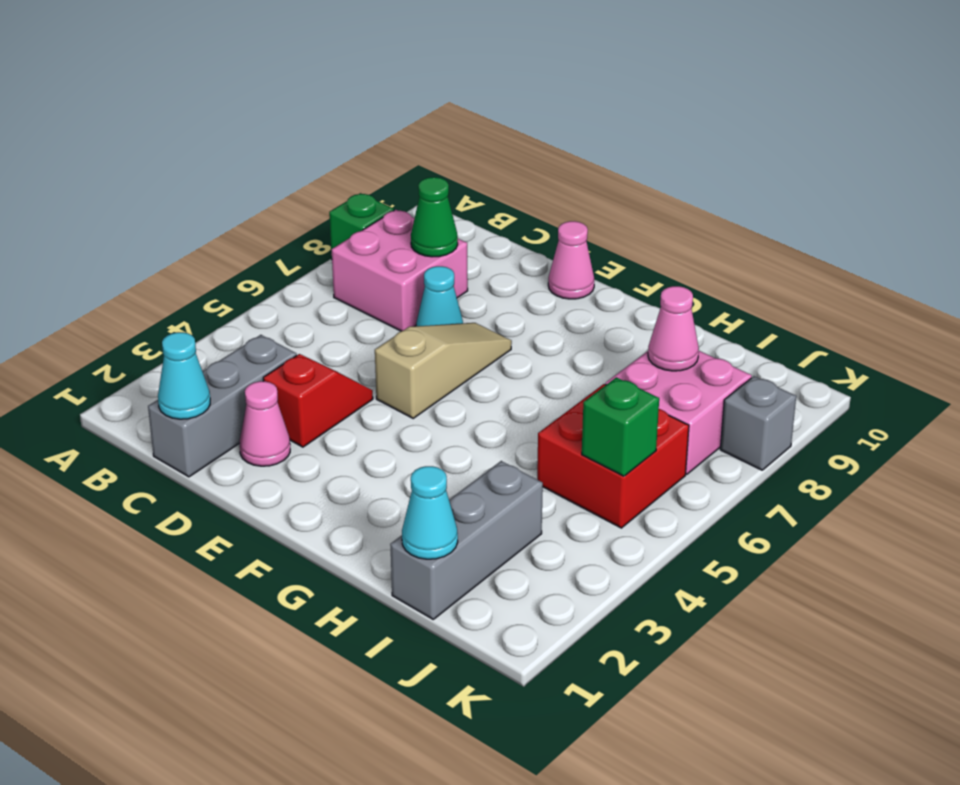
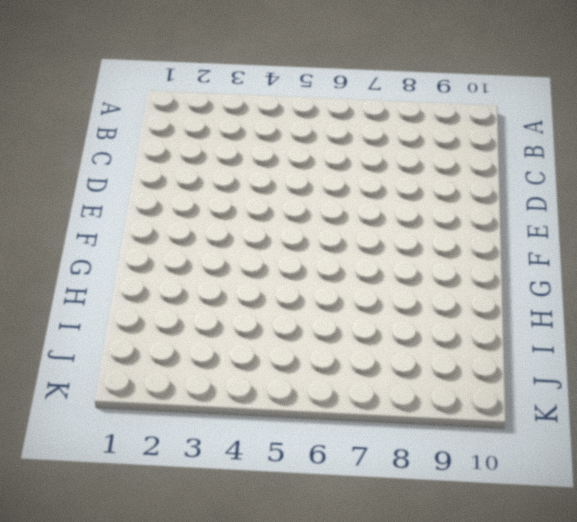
none -> green 1x1 brick [329,193,394,258]
none -> pink 2x2 brick [332,210,468,331]
none -> grey 1x3 brick [148,335,297,477]

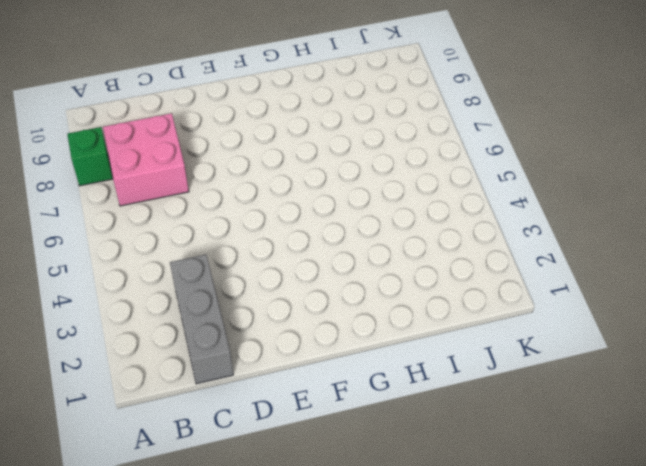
none -> pink 1x1 cone [240,381,290,466]
none -> red 1x2 slope [263,354,373,447]
none -> cyan 1x1 cone [416,266,463,326]

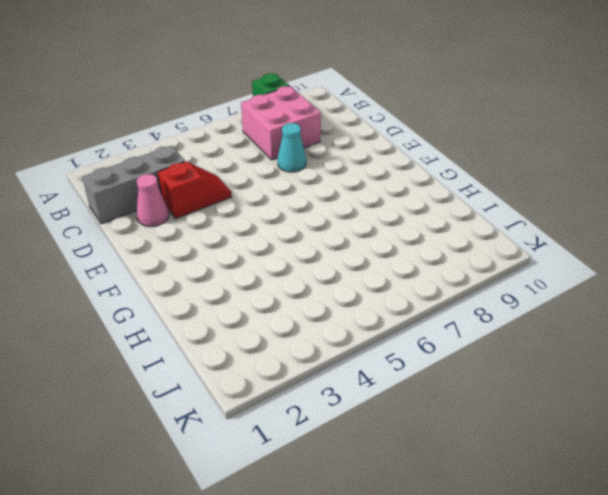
none -> tan 1x3 slope [375,323,512,418]
none -> pink 1x1 cone [548,221,594,299]
none -> grey 1x3 brick [390,461,543,619]

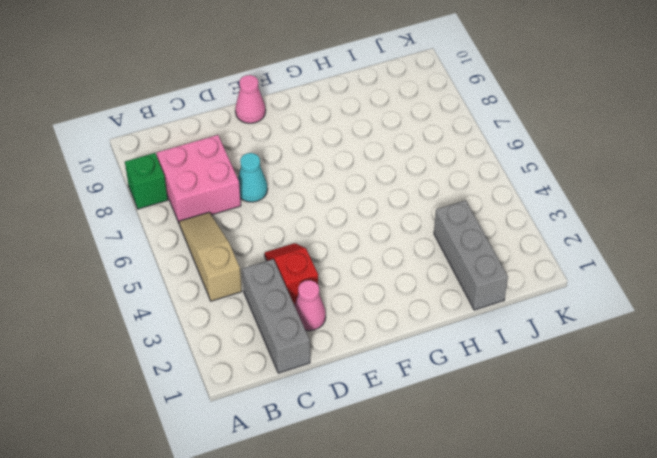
tan 1x3 slope [179,212,242,301] -> tan 1x3 slope moved to [375,323,512,418]
none -> red 2x2 brick [537,384,689,528]
none -> pink 2x2 brick [605,351,752,474]
none -> grey 1x1 brick [720,376,796,470]

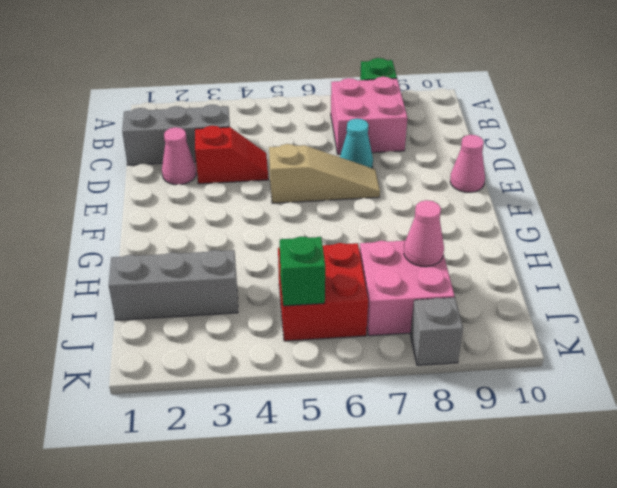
none -> cyan 1x1 cone [158,332,210,419]
none -> green 1x1 cone [411,177,458,257]
none -> cyan 1x1 cone [402,466,458,559]

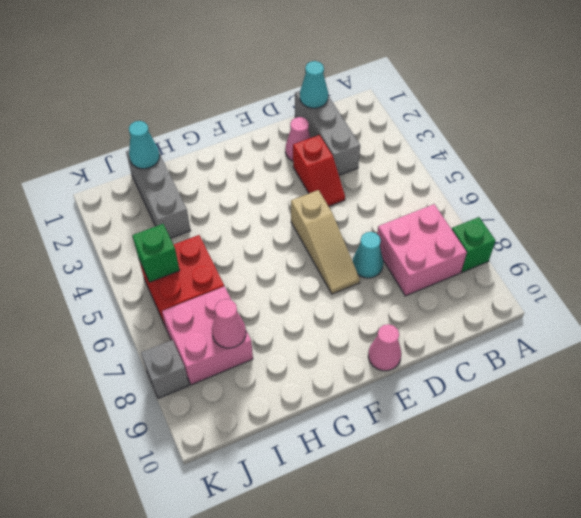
none -> green 1x1 cone [411,177,458,257]

